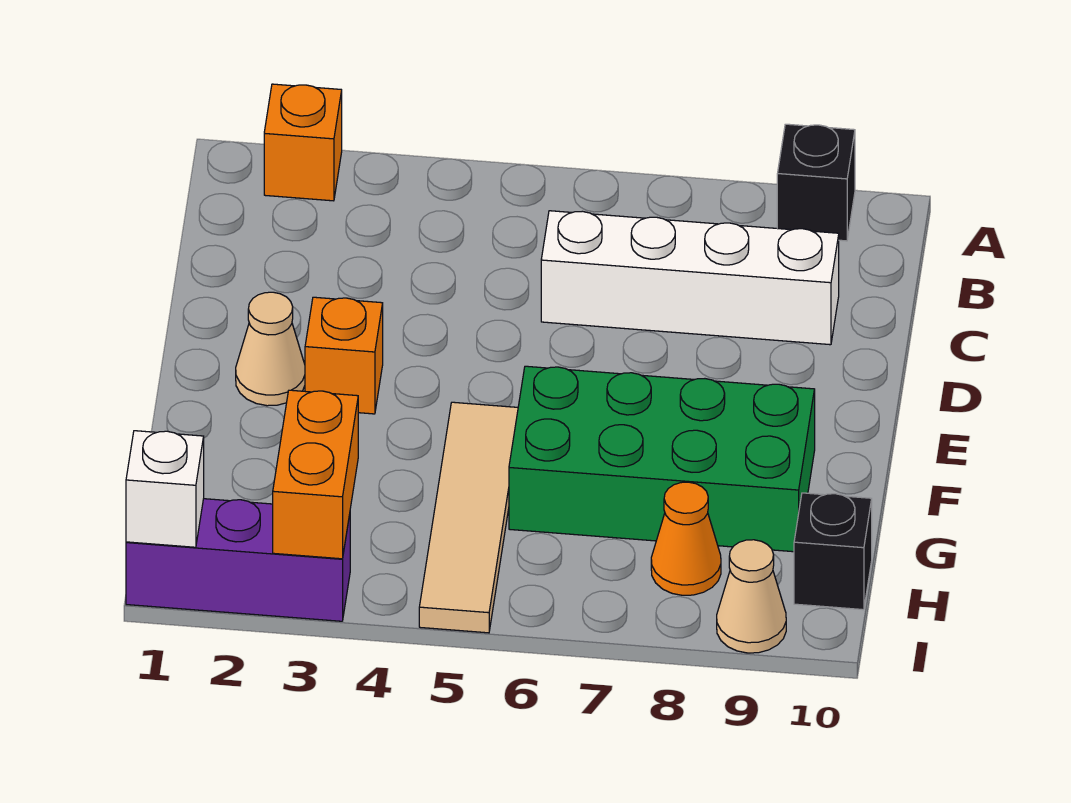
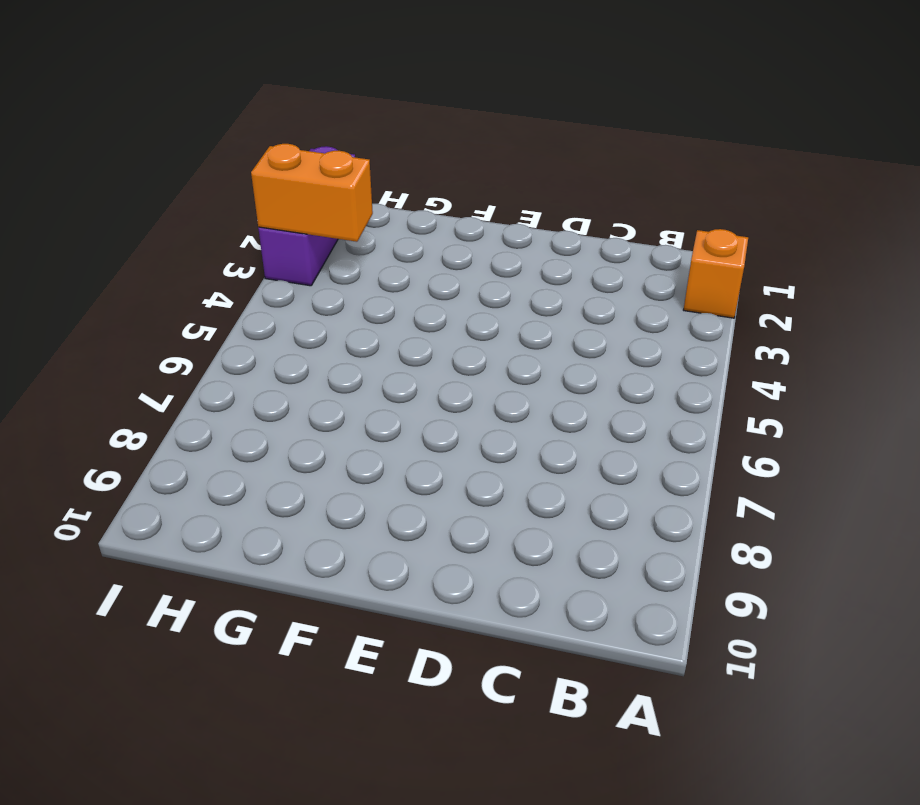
none -> black 1x1 brick [777,124,855,241]
none -> white 1x4 brick [541,211,839,345]
none -> tan 1x1 cone [236,292,305,406]

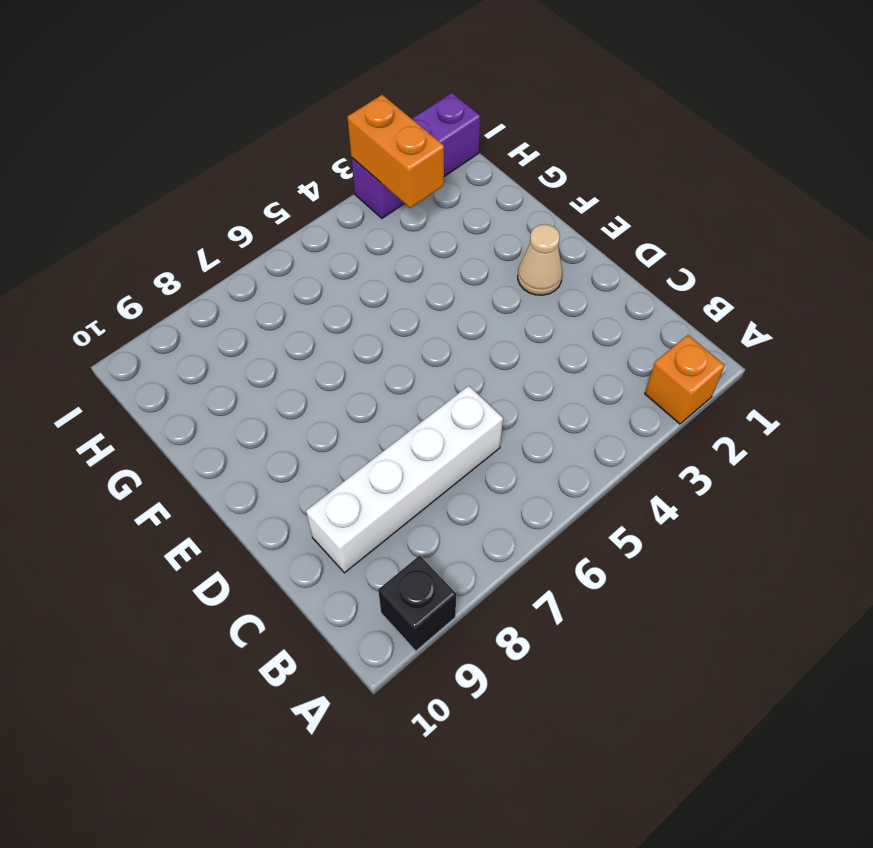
none -> orange 1x1 brick [305,297,383,414]
none -> tan 1x4 tile [419,402,518,633]
none -> green 2x4 brick [509,366,815,552]

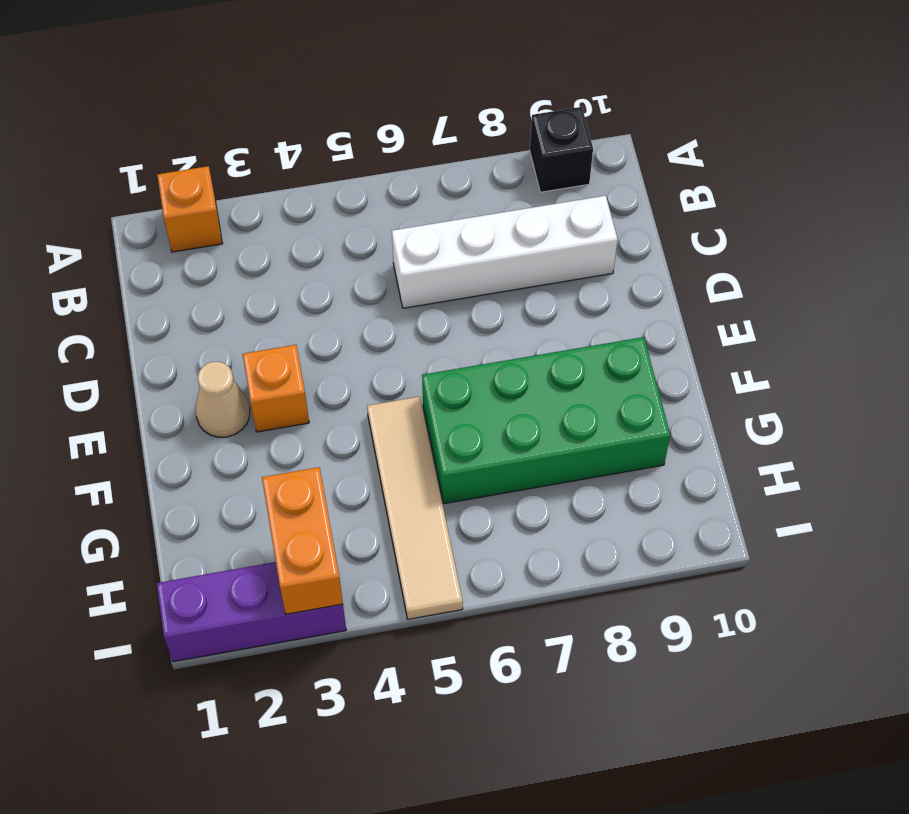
none -> orange 1x1 cone [651,482,721,595]
none -> black 1x1 brick [794,493,872,610]
none -> tan 1x1 cone [717,540,786,653]

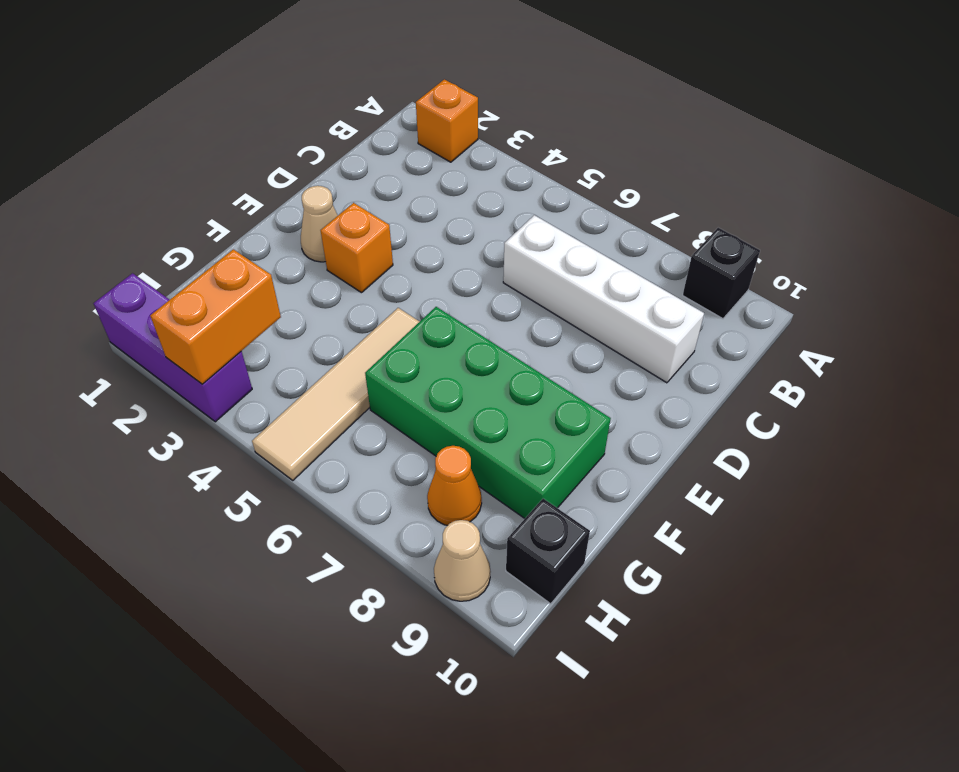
none -> white 1x1 brick [126,431,204,547]

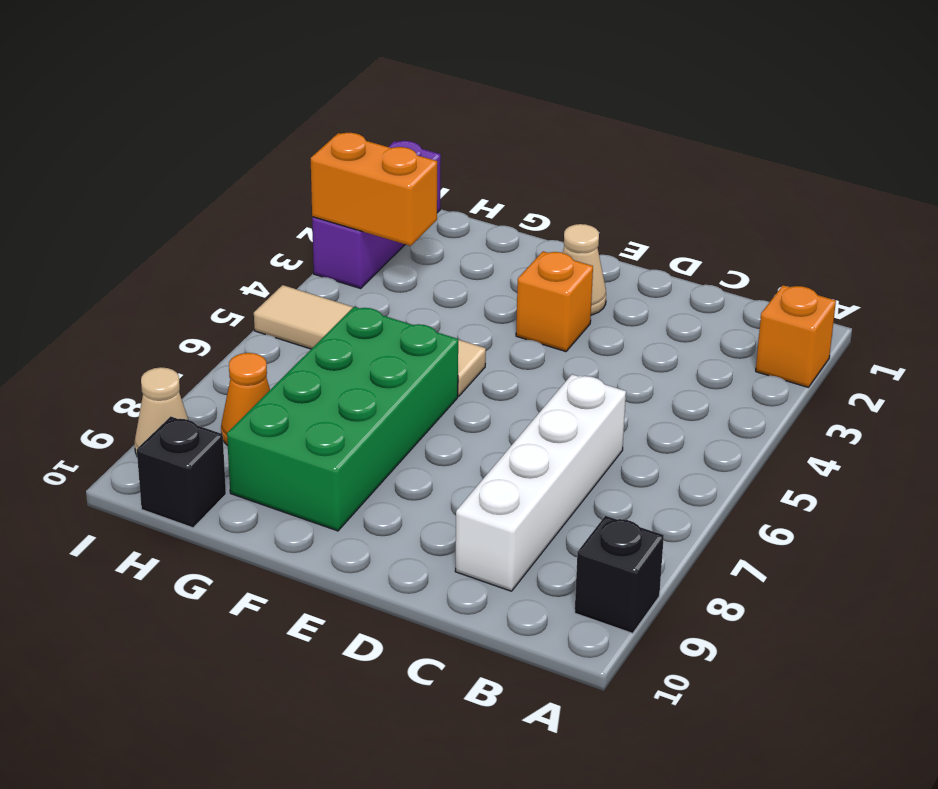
none -> white 1x1 brick [126,431,204,547]

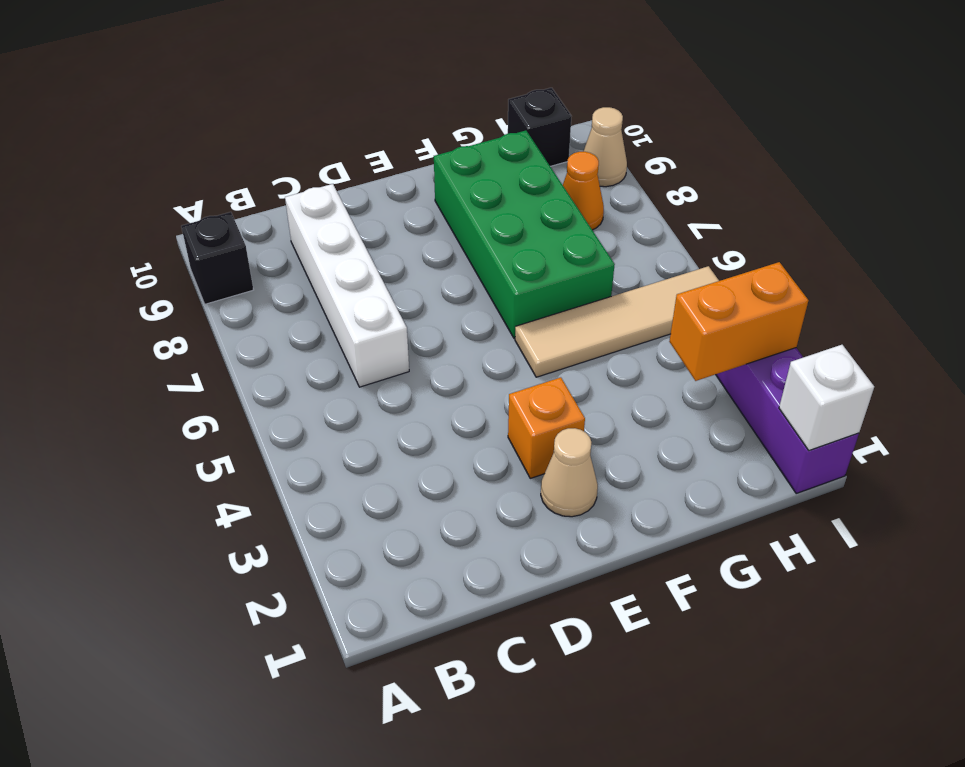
none -> orange 1x1 brick [264,84,342,201]

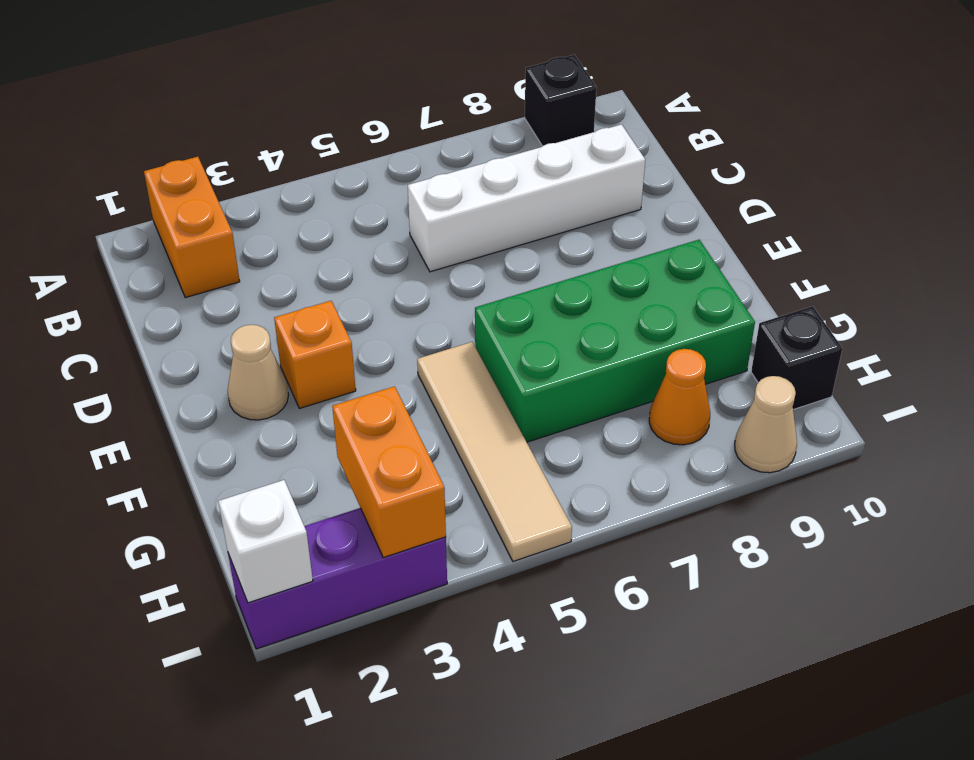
orange 1x2 brick [144,157,240,298] -> orange 1x1 brick [264,84,342,201]

